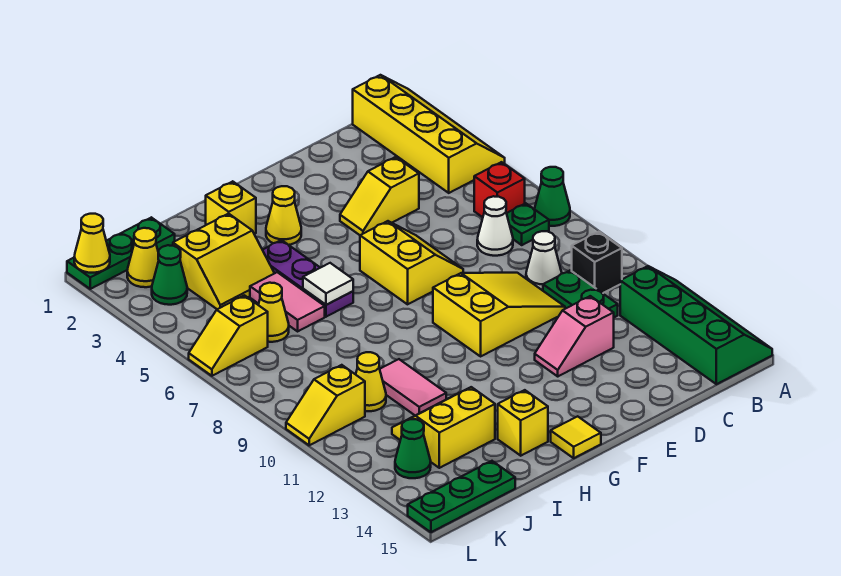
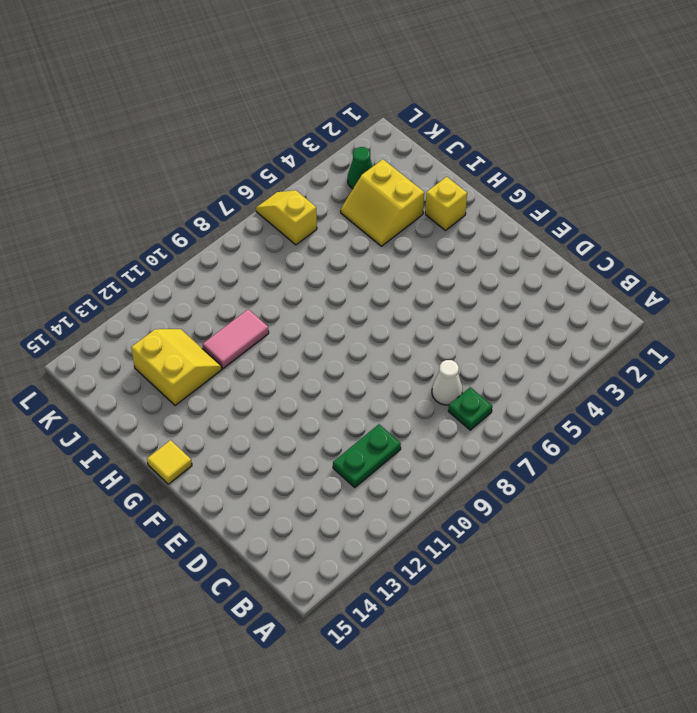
none -> yellow 2x4 slope [353,75,505,193]
none -> green 1x1 cone [535,167,570,226]
none -> green 2x4 slope [620,266,772,384]
none -> red 1x1 brick [474,162,525,217]

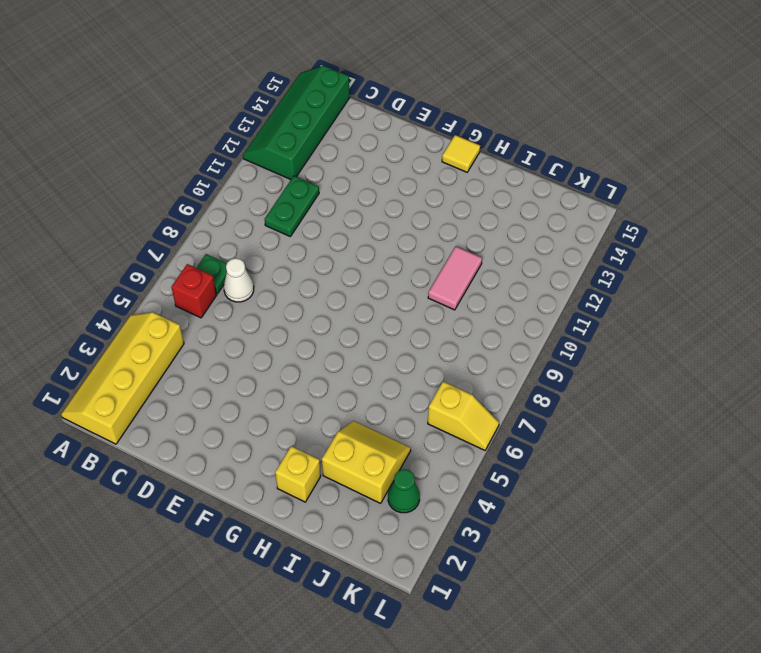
none -> green 1x1 cone [535,167,570,226]
none -> black 1x1 brick [572,232,622,293]
none -> white 1x1 cone [526,231,562,290]
none -> yellow 1x2 slope [340,157,419,235]

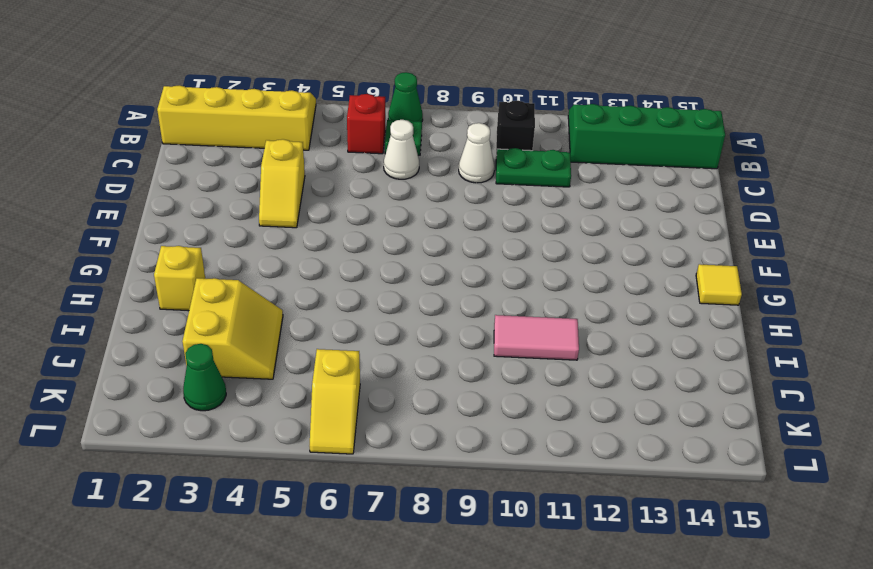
none -> yellow 2x3 slope [433,273,565,356]
none -> pink 1x2 slope [535,296,614,376]
none -> yellow 2x2 slope [360,221,463,304]
none -> yellow 1x1 cone [266,186,301,245]

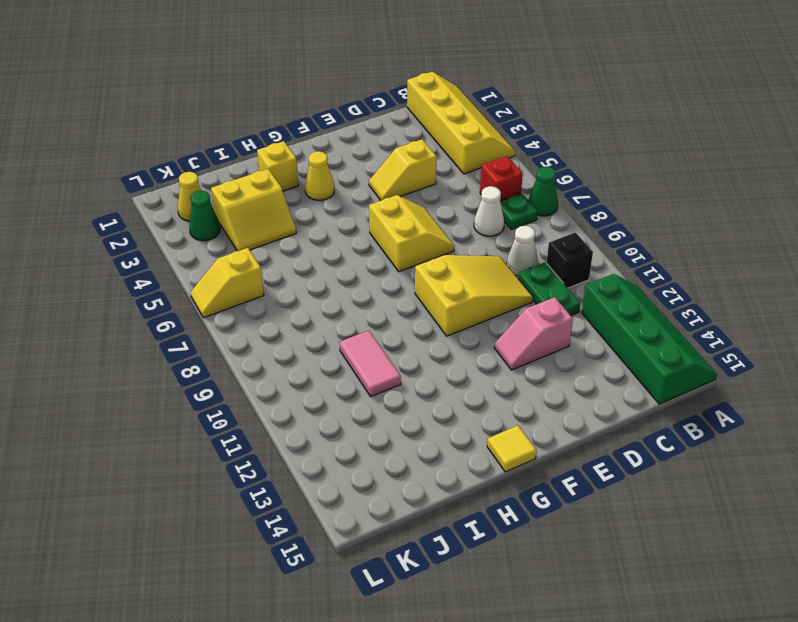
none -> purple 1x3 plate [263,240,353,317]
none -> yellow 1x1 brick [498,390,548,456]
none -> pink 1x2 tile [250,272,325,331]
none -> yellow 2x2 slope [392,387,495,468]

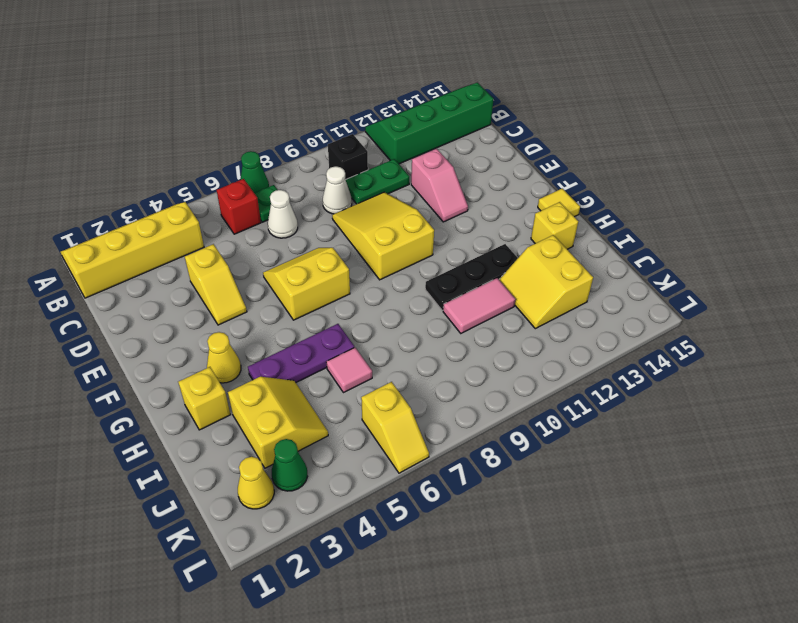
black 1x3 plate [425,244,518,311] -> none
pink 1x1 tile [327,348,372,393] -> pink 1x2 tile [250,272,325,331]
none -> green 1x3 plate [67,217,175,289]
none -> yellow 1x1 cone [258,283,289,342]
none -> yellow 1x1 cone [356,352,386,411]
none -> green 1x3 plate [408,461,515,532]

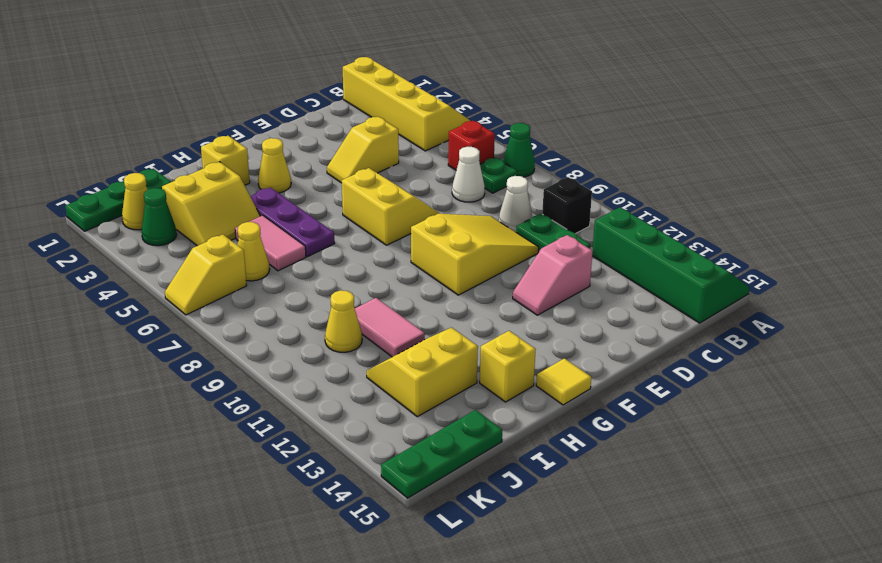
none -> yellow 1x2 slope [286,365,365,445]
none -> green 1x1 cone [395,419,431,478]
none -> white 1x1 tile [303,263,353,305]
none -> yellow 1x1 cone [74,214,110,273]

